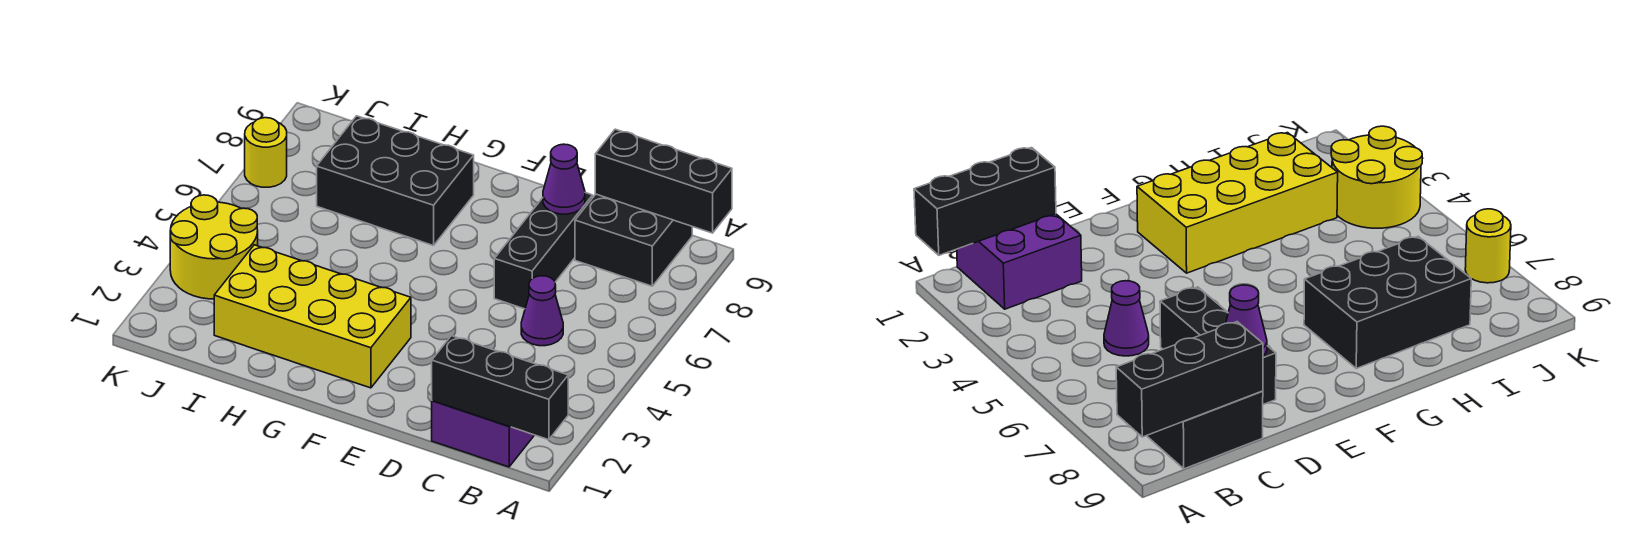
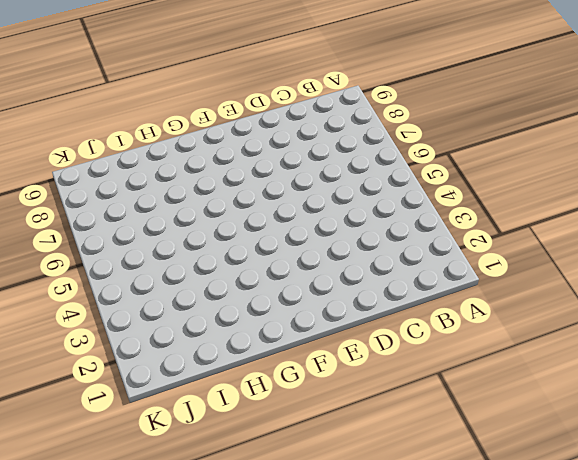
none -> purple 2x2 brick [432,401,534,467]
none -> black 2x2 brick [575,194,692,286]

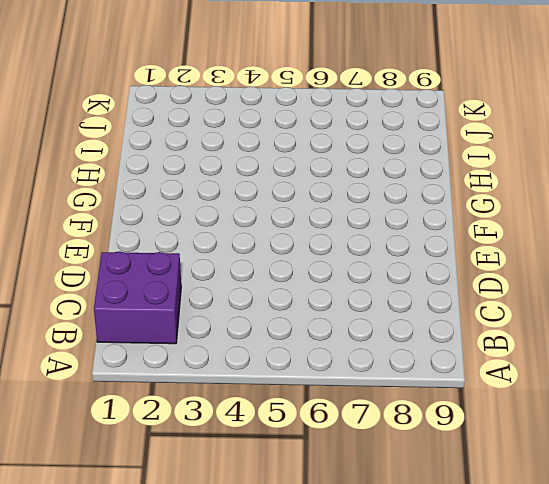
none -> black 2x2 brick [575,194,692,286]
none -> purple 1x1 cone [521,276,563,346]

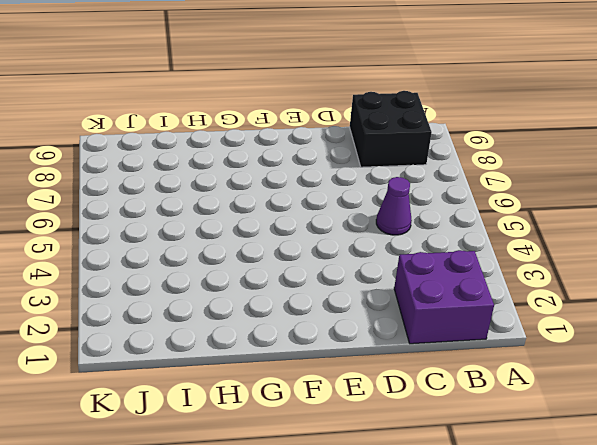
none -> black 1x3 brick [494,193,593,309]
none -> yellow 2x4 brick [214,245,411,388]

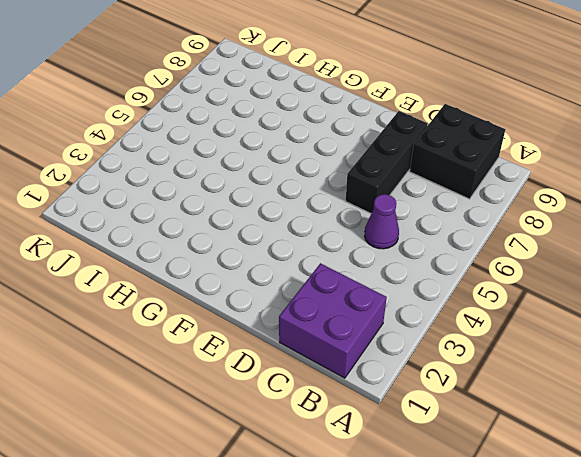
none -> yellow 2x4 brick [214,245,411,388]
none -> black 2x3 brick [317,116,474,246]

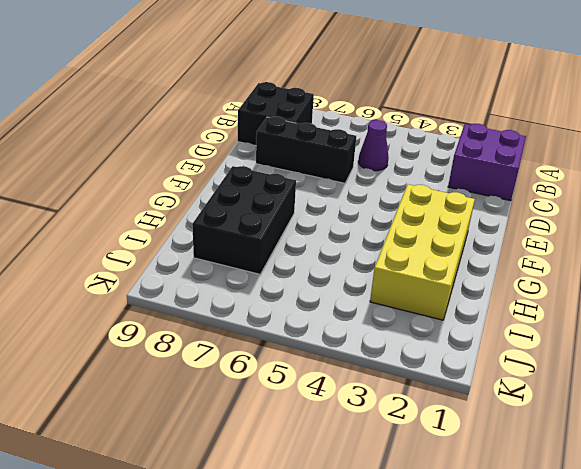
none -> yellow 2x2 round brick [170,195,258,299]
none -> yellow 1x1 round brick [245,118,287,187]

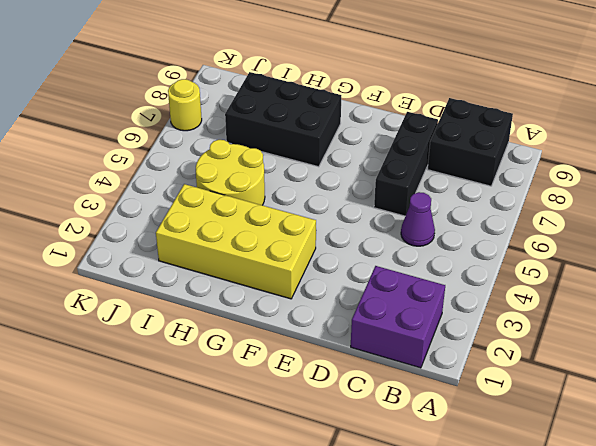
yellow 2x2 round brick [196,140,265,205] -> yellow 2x2 round brick moved to [170,195,258,299]
none -> black 1x3 brick [432,336,568,440]
none -> black 1x3 brick [595,129,732,233]

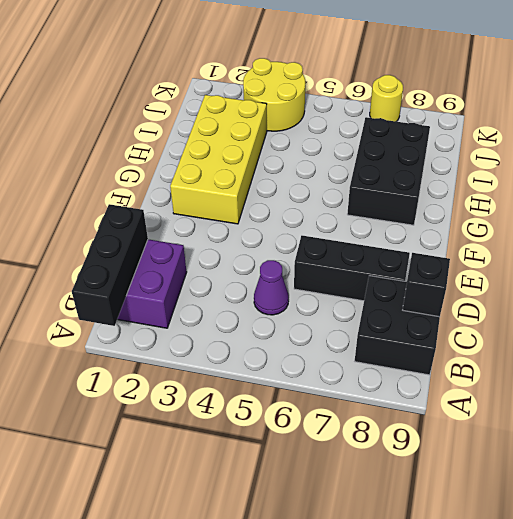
black 1x1 brick [403,253,450,317] -> black 1x3 brick [595,129,732,233]
none -> purple 1x1 cone [543,144,585,214]

